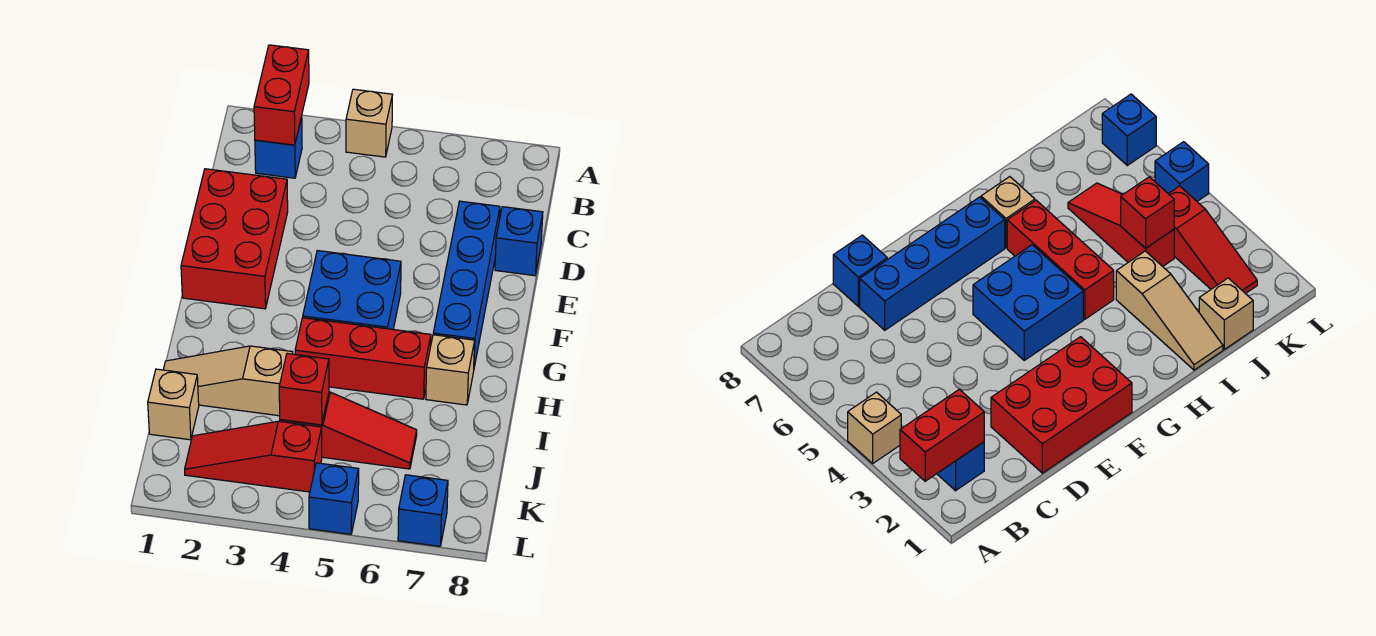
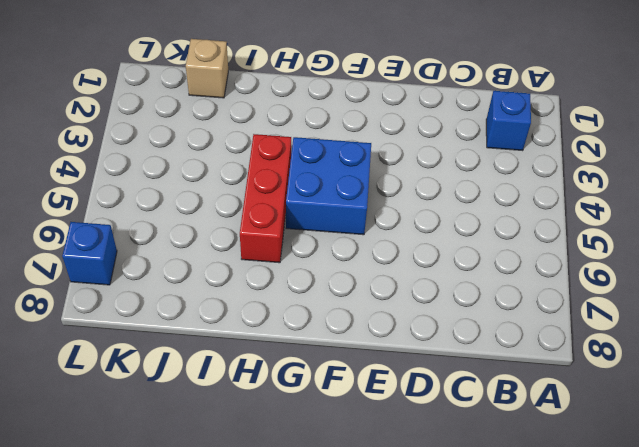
none -> tan 1x1 brick [346,89,392,157]
none -> red 2x3 brick [181,169,288,309]
none -> blue 1x4 brick [433,201,500,367]

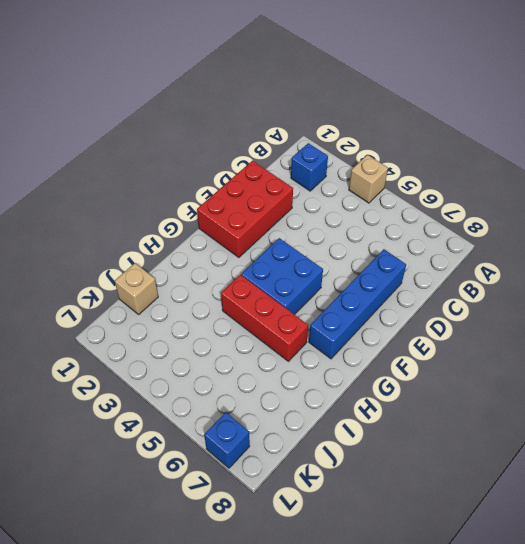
none -> blue 1x1 brick [495,207,543,276]
none -> tan 1x1 brick [426,335,475,405]
none -> tan 1x3 slope [163,346,293,416]

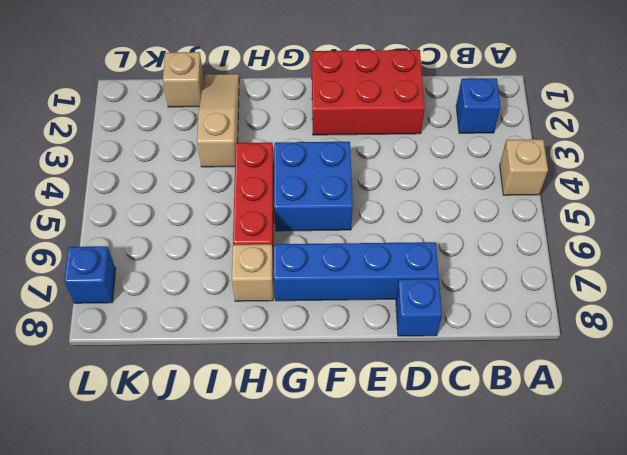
none -> red 1x3 slope [280,392,417,469]
none -> red 1x3 slope [185,421,322,492]
none -> blue 1x1 brick [309,463,359,534]

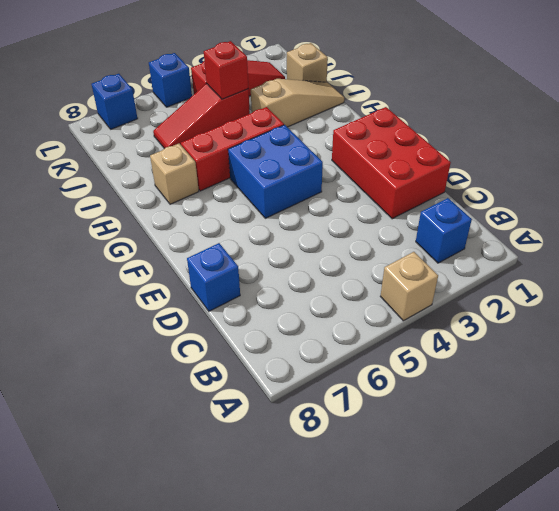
none -> blue 1x4 brick [433,201,500,367]
none -> red 1x2 brick [254,45,309,145]

